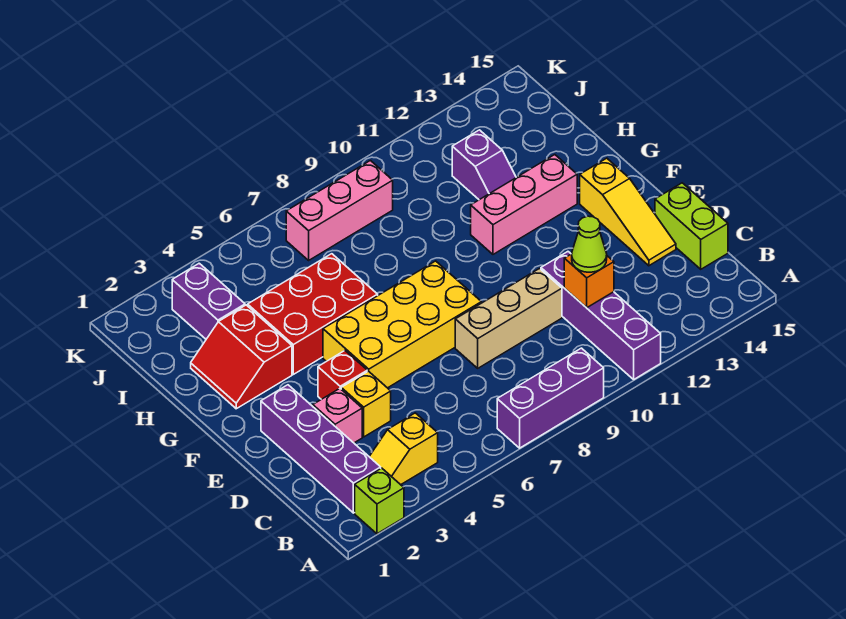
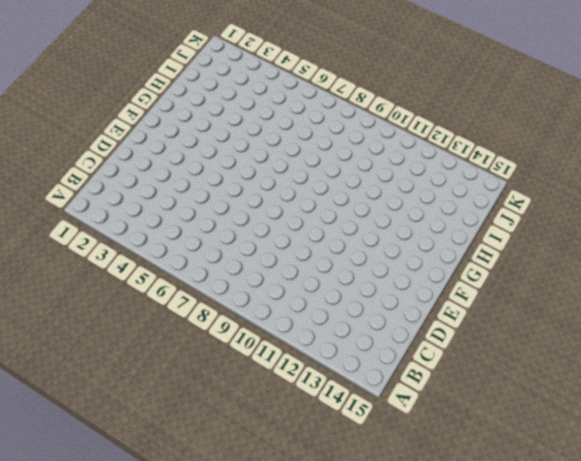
none -> lime 1x1 brick [355,468,404,534]
none -> purple 1x3 brick [497,348,604,448]
none -> purple 1x4 brick [541,252,661,379]

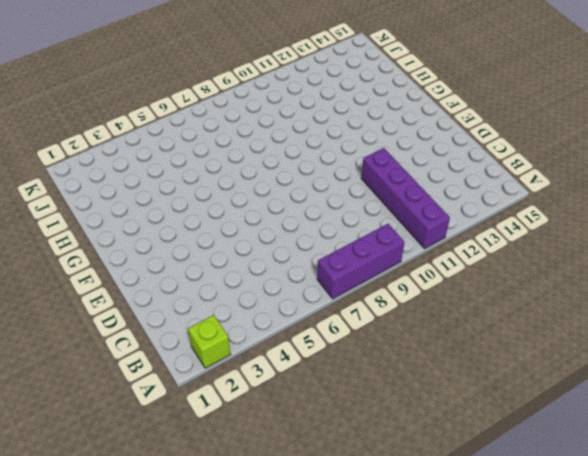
none -> purple 1x4 brick [261,385,381,513]
none -> yellow 1x2 slope [369,413,438,485]
none -> lime 1x2 brick [655,183,728,269]

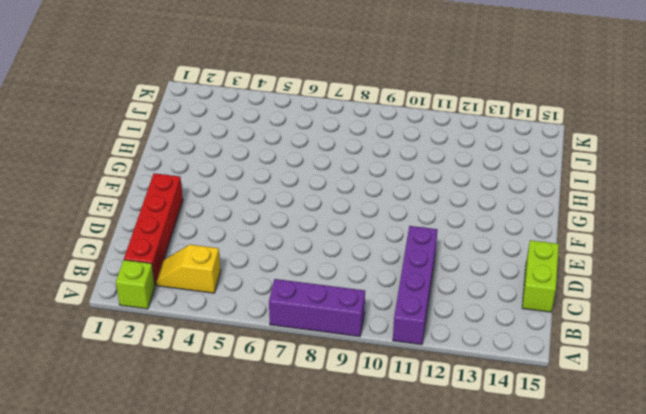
red 1x4 brick [124,173,183,285] -> purple 1x4 brick [261,385,381,513]
none -> pink 1x1 brick [313,389,362,443]
none -> yellow 1x1 brick [341,371,391,437]
none -> tan 1x3 brick [455,269,562,368]

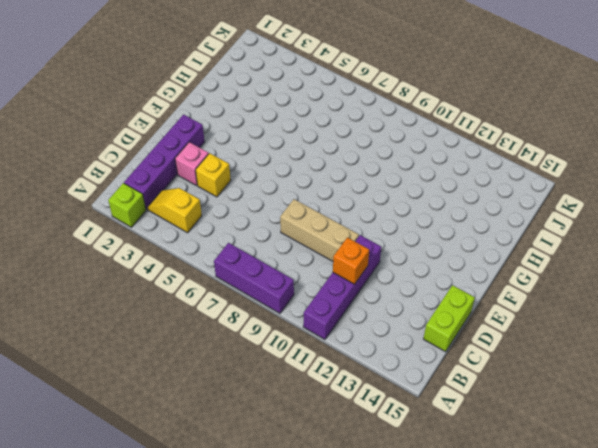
none -> yellow 1x3 slope [580,158,676,266]
none -> red 1x1 brick [318,351,367,399]
none -> yellow 2x4 brick [323,261,481,388]

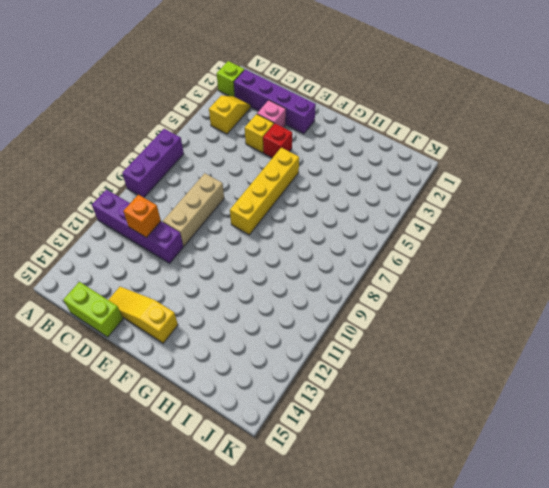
yellow 1x4 brick [230,148,299,235] -> yellow 2x4 brick [323,261,481,388]
none -> red 2x2 slope [191,305,292,409]
none -> red 2x3 brick [248,254,378,374]
none -> pink 1x3 brick [471,155,577,254]

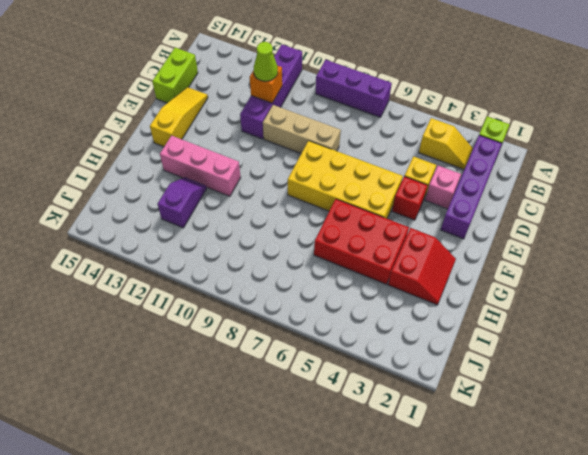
none -> purple 1x2 brick [172,263,245,339]
none -> pink 1x3 brick [286,161,393,260]

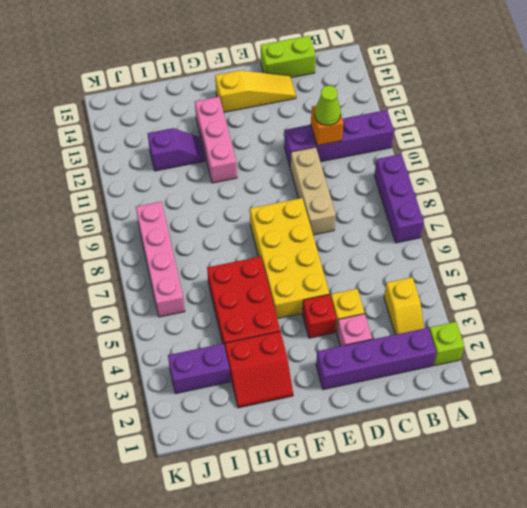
pink 1x4 brick [136,202,185,317] -> pink 1x3 brick [286,161,393,260]

